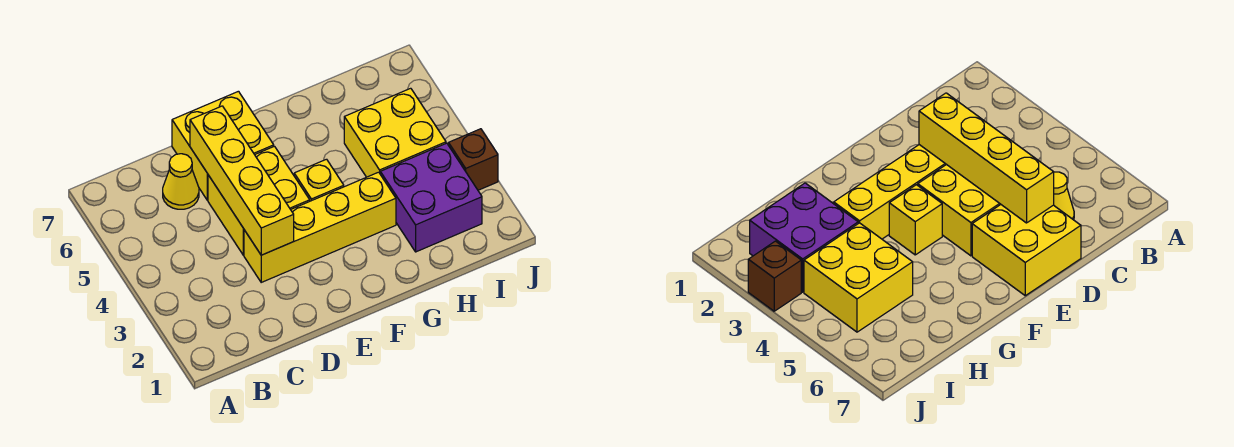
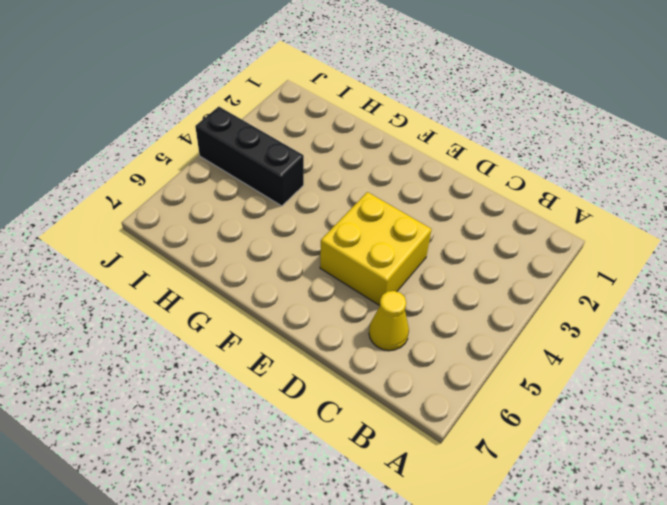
black 1x3 brick [195,107,304,206] -> yellow 2x2 brick [344,88,446,177]
none -> yellow 1x4 brick [244,172,396,282]
none -> yellow 2x2 brick [172,91,274,200]

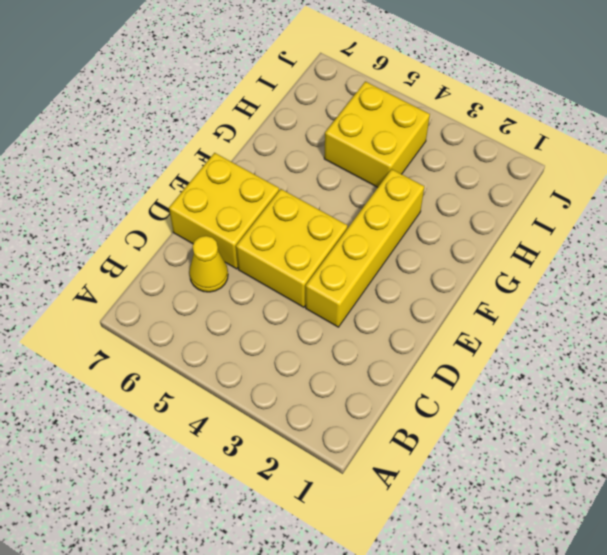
none -> yellow 1x1 brick [294,159,344,201]
none -> purple 2x2 brick [380,143,482,252]

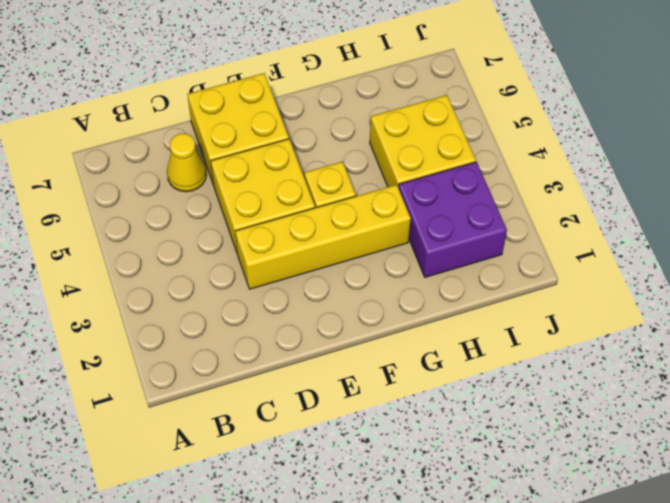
none -> brown 1x1 brick [449,129,498,190]
none -> yellow 1x4 brick [190,106,294,255]

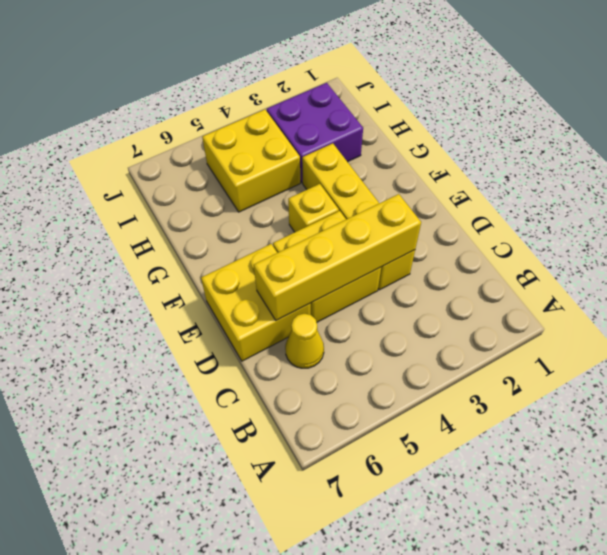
none -> brown 1x1 brick [449,129,498,190]

